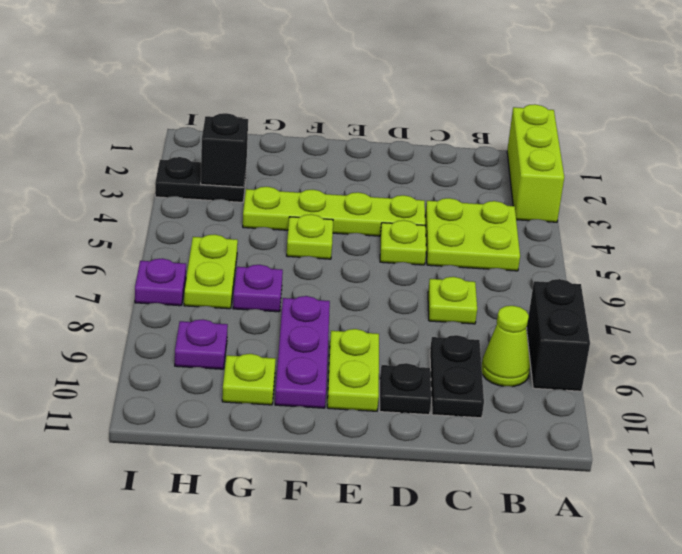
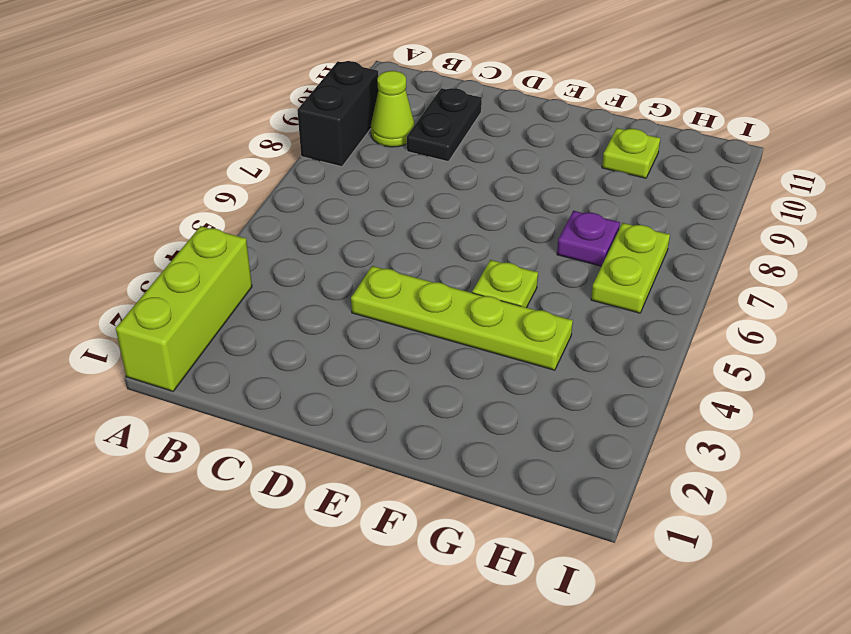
none -> lime 2x2 plate [425,198,520,271]
none -> lime 1x1 plate [428,277,477,324]
none -> lime 1x1 plate [380,220,426,265]

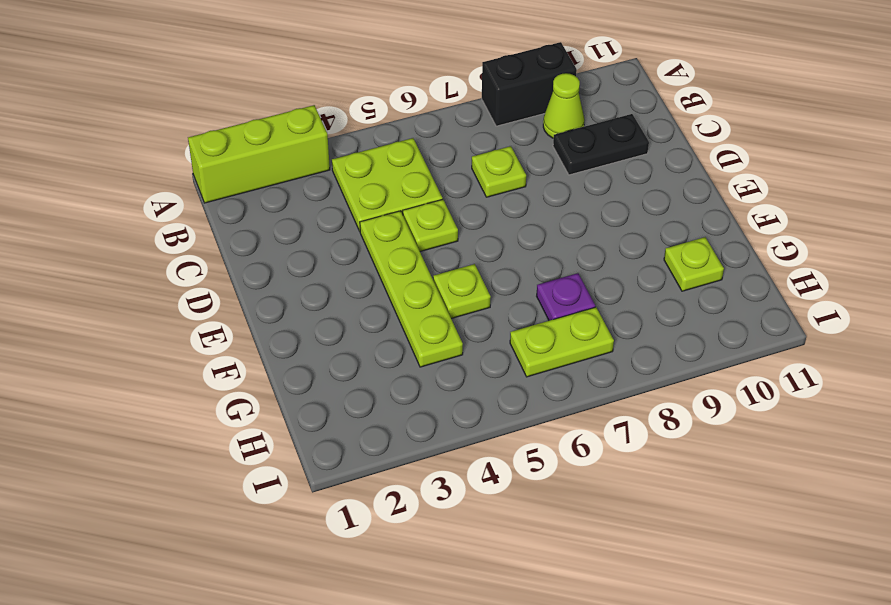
none -> black 1x1 plate [380,363,431,415]
none -> lime 1x2 plate [327,329,379,411]
none -> purple 1x3 plate [275,296,330,408]

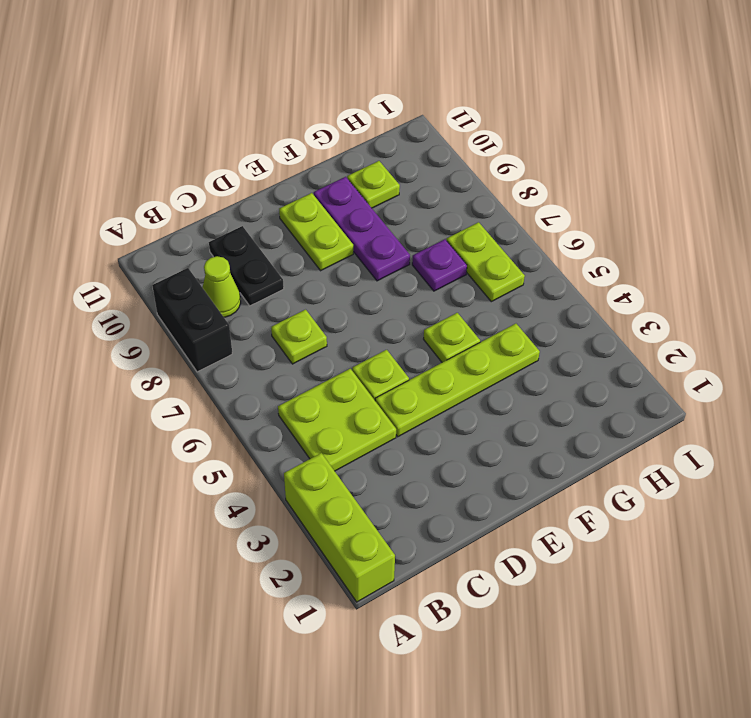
none -> black 1x1 plate [380,363,431,415]
none -> black 1x2 plate [155,157,246,202]
none -> purple 1x1 plate [175,319,228,369]

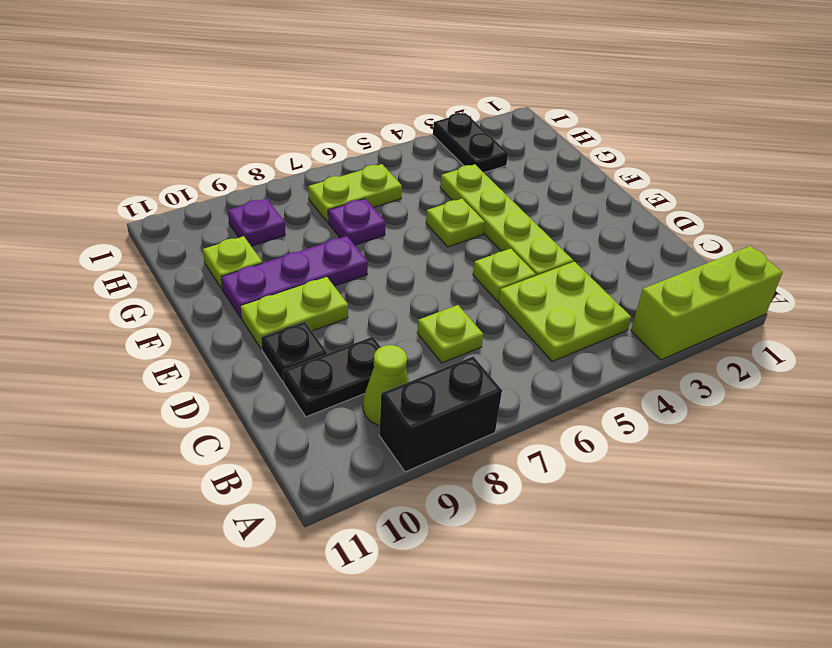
none -> purple 1x1 plate [135,258,186,306]
none -> black 1x1 brick [201,113,248,187]

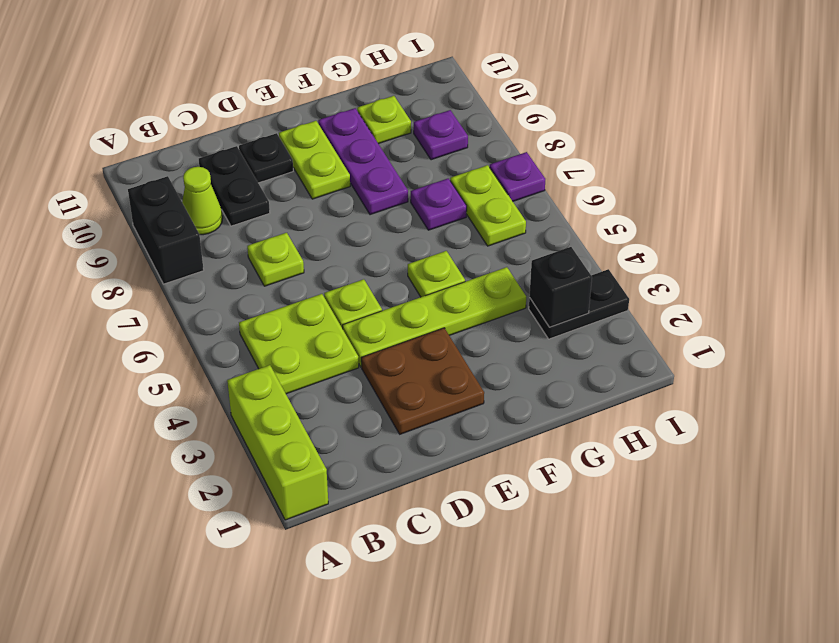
brown 2x2 plate [361,328,484,434] -> none

